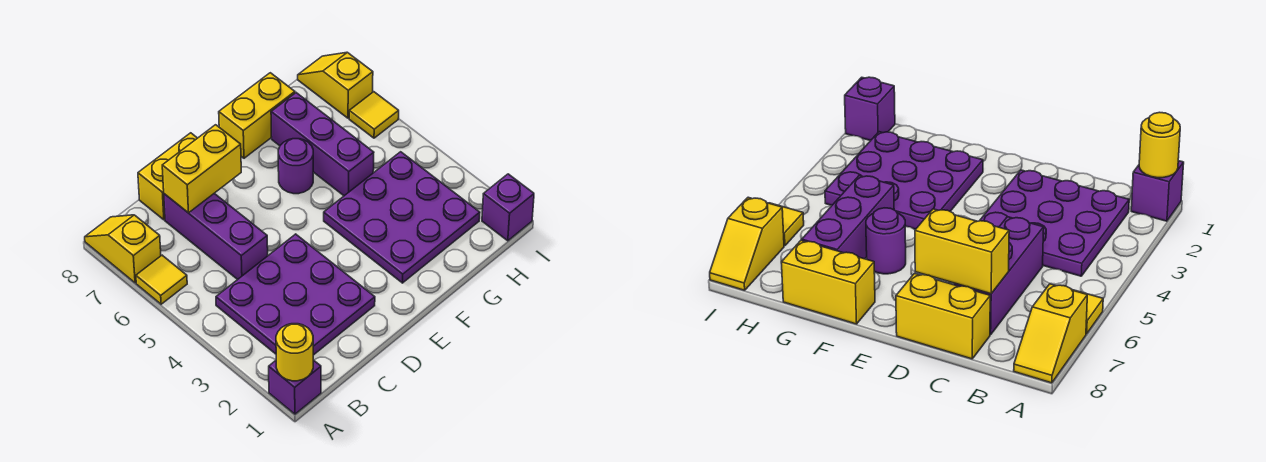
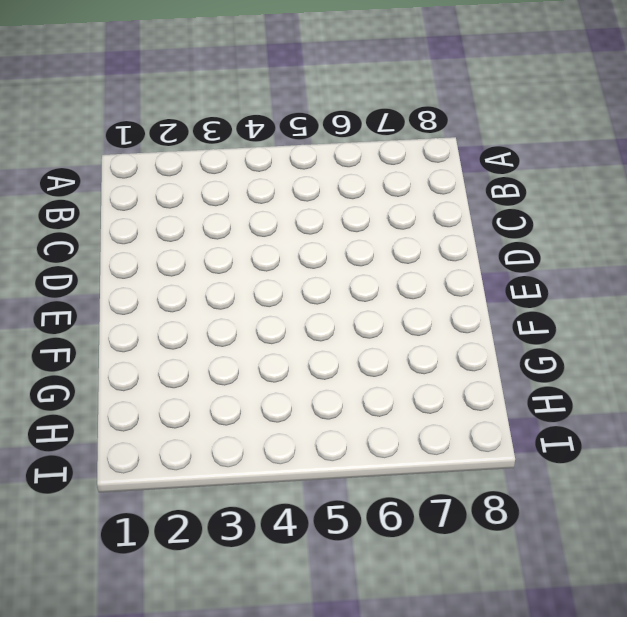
none -> purple 1x1 brick [269,360,321,414]
none -> yellow 1x1 tile [136,255,187,304]
none -> yellow 1x2 slope [85,215,161,283]

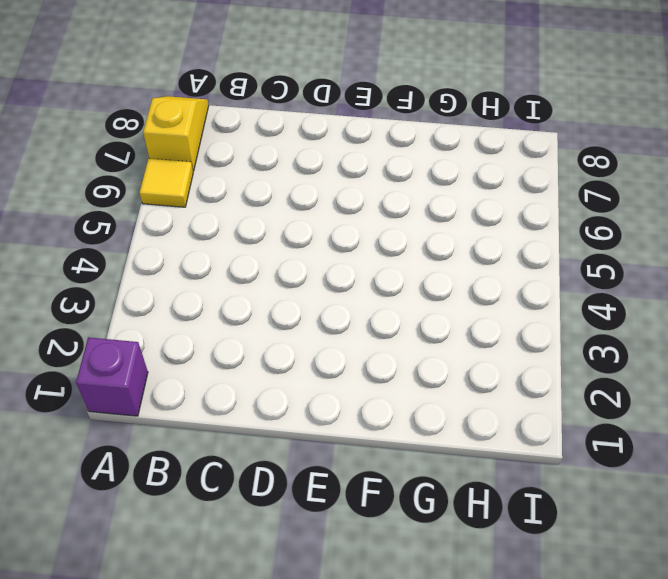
none -> purple 3x3 plate [216,234,375,355]
none -> purple 1x3 brick [164,193,268,279]
none -> yellow 1x2 brick [138,133,197,220]

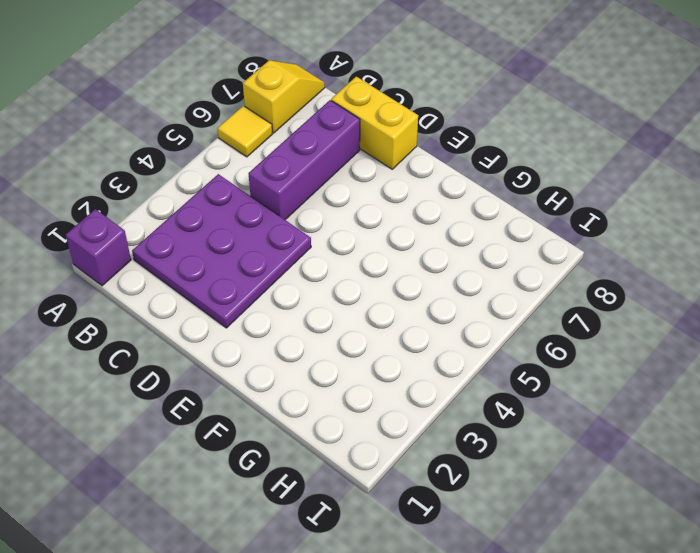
none -> purple 3x3 plate [324,152,480,283]
none -> purple 1x1 round brick [278,139,313,194]
none -> yellow 1x2 brick [219,73,295,158]

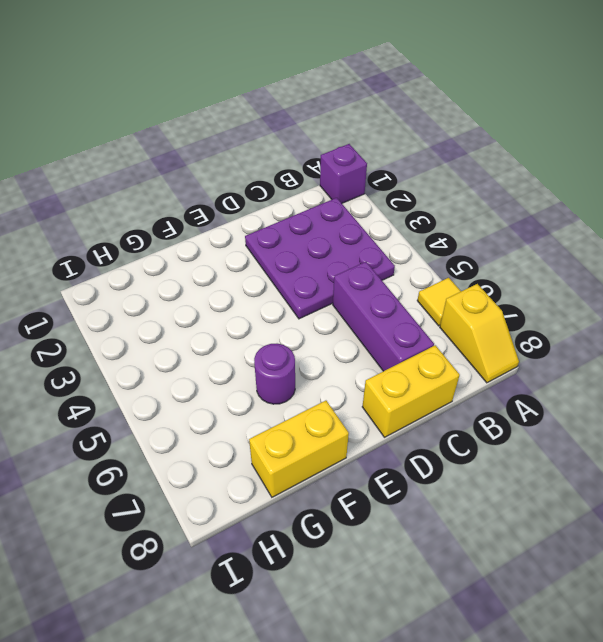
none -> purple 3x3 plate [324,152,480,283]
none -> purple 1x3 brick [271,93,374,196]
none -> purple 1x1 brick [482,174,534,241]

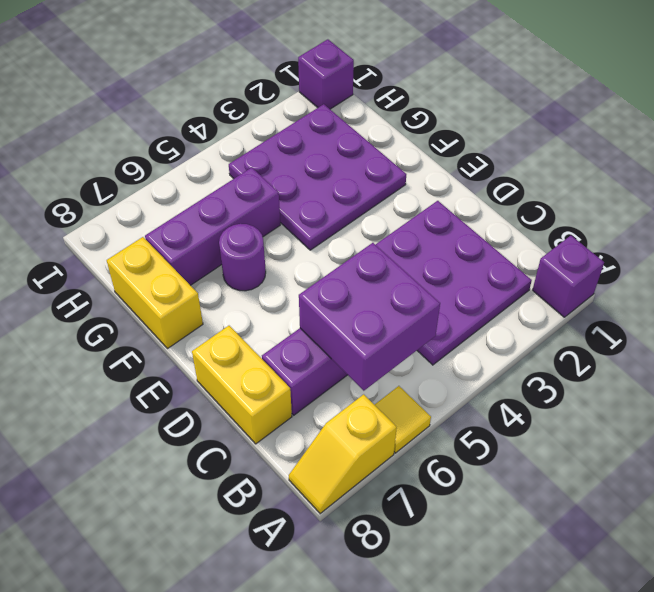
purple 2x2 brick [299,243,440,391] -> none
none -> yellow 1x1 tile [349,92,399,138]
none -> yellow 1x2 slope [298,52,373,118]
none -> yellow 1x1 round brick [276,324,313,381]

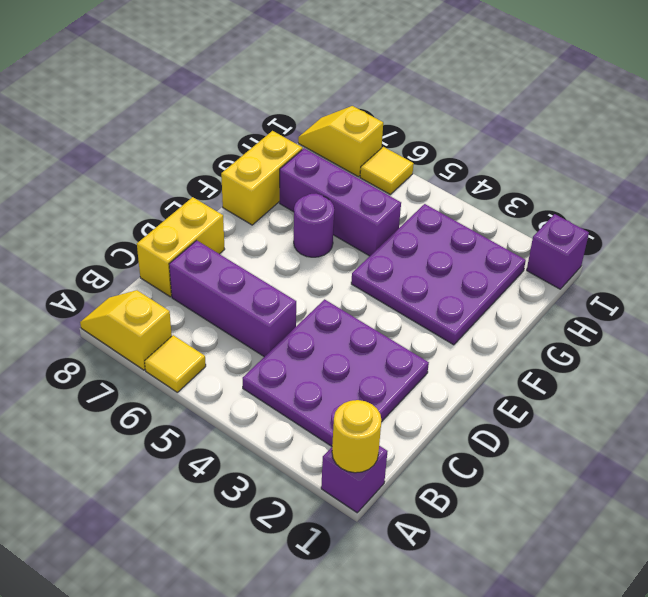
none -> yellow 1x2 brick [162,125,241,213]

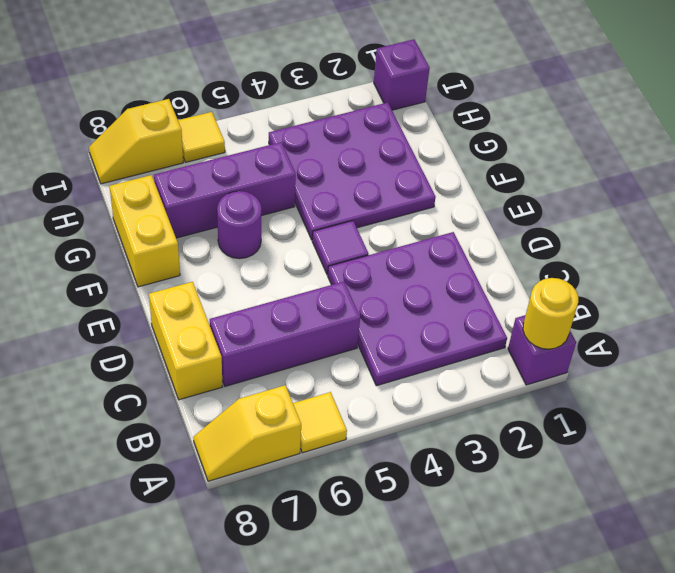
purple 1x1 tile [312,221,369,275] -> none
none -> yellow 1x2 brick [162,125,241,213]

